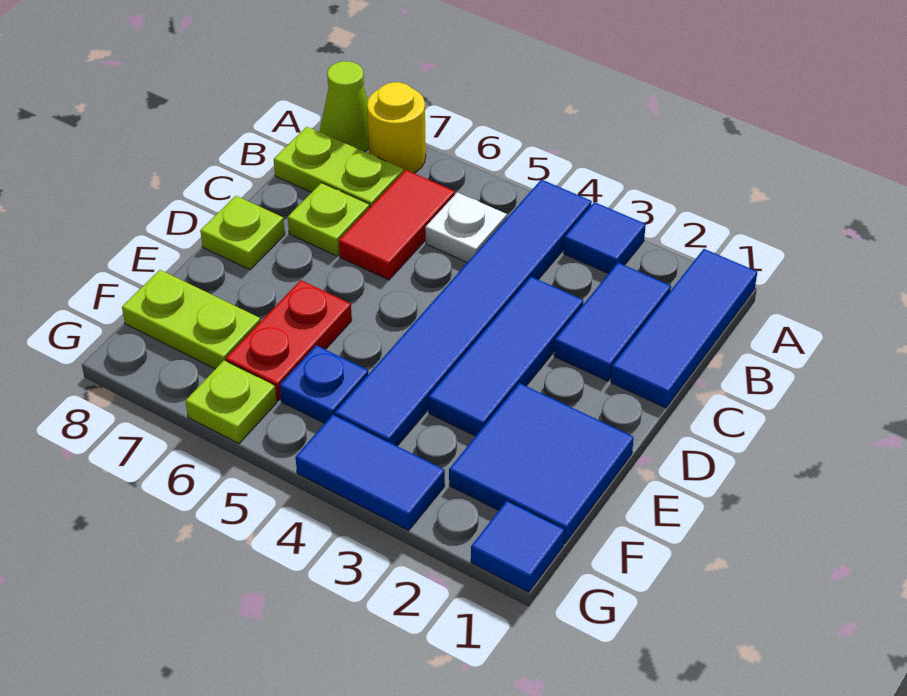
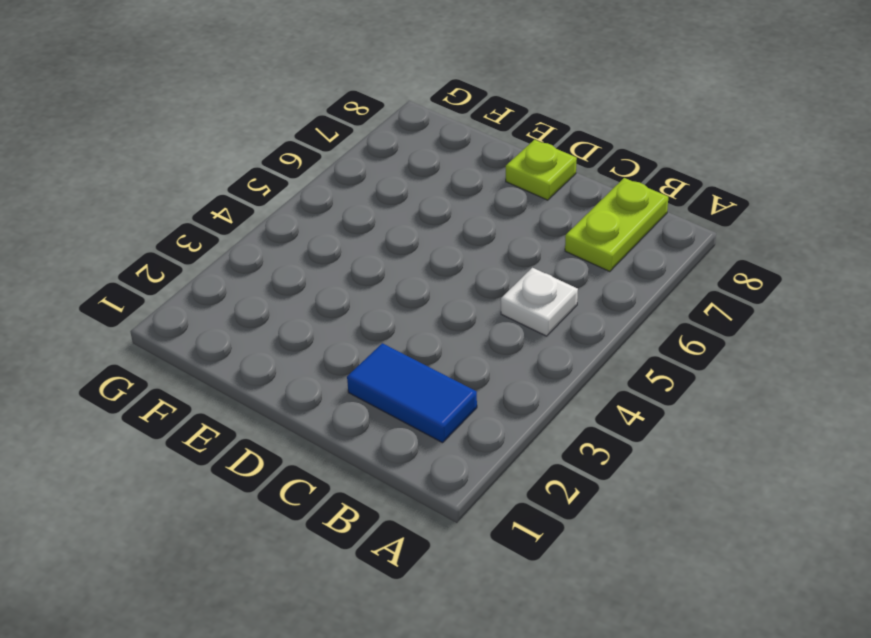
none -> blue 1x3 tile [611,249,757,408]
none -> blue 1x1 tile [564,202,646,274]
none -> blue 1x6 tile [335,179,592,446]

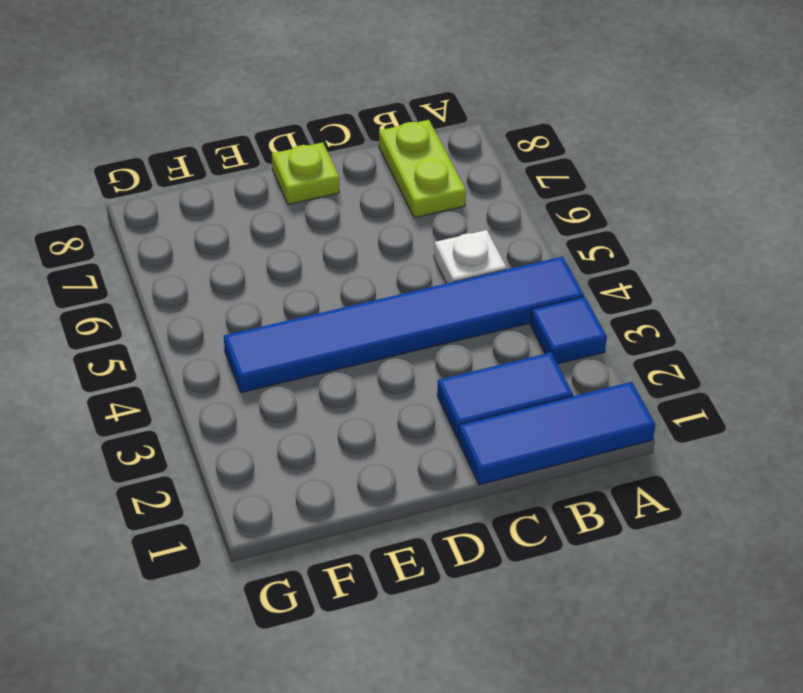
none -> yellow 1x1 round brick [367,82,426,173]
none -> lime 1x1 cone [320,61,369,151]
none -> red 1x2 tile [339,170,455,280]

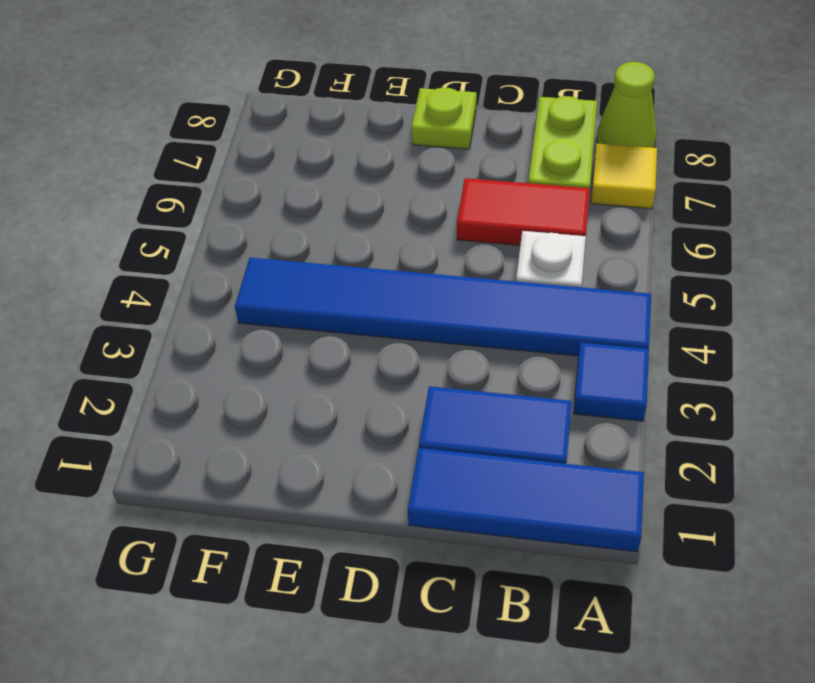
yellow 1x1 tile [591,143,657,209] -> yellow 1x1 round brick [367,82,426,173]
none -> blue 1x3 tile [429,277,583,436]
none -> lime 1x1 plate [288,183,370,256]
none -> blue 2x2 tile [449,383,634,543]

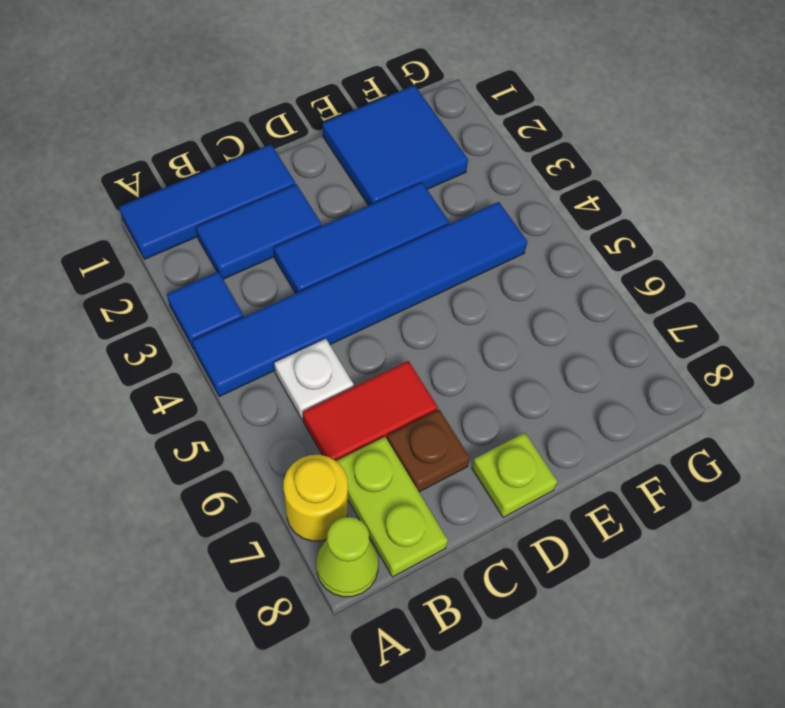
brown 1x1 plate [387,410,470,492] -> lime 1x1 plate [288,183,370,256]
none -> red 1x2 plate [226,280,352,400]
none -> blue 1x1 plate [280,345,368,423]
none -> lime 1x2 plate [122,270,261,369]

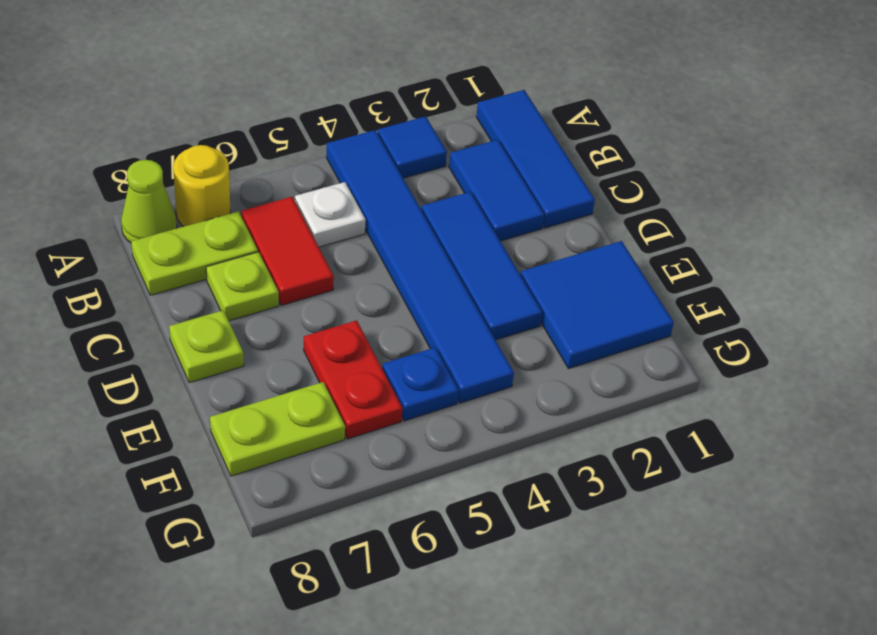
none -> blue 1x1 tile [471,501,564,592]
none -> blue 1x2 tile [296,415,445,530]
none -> lime 1x1 plate [186,361,277,443]

